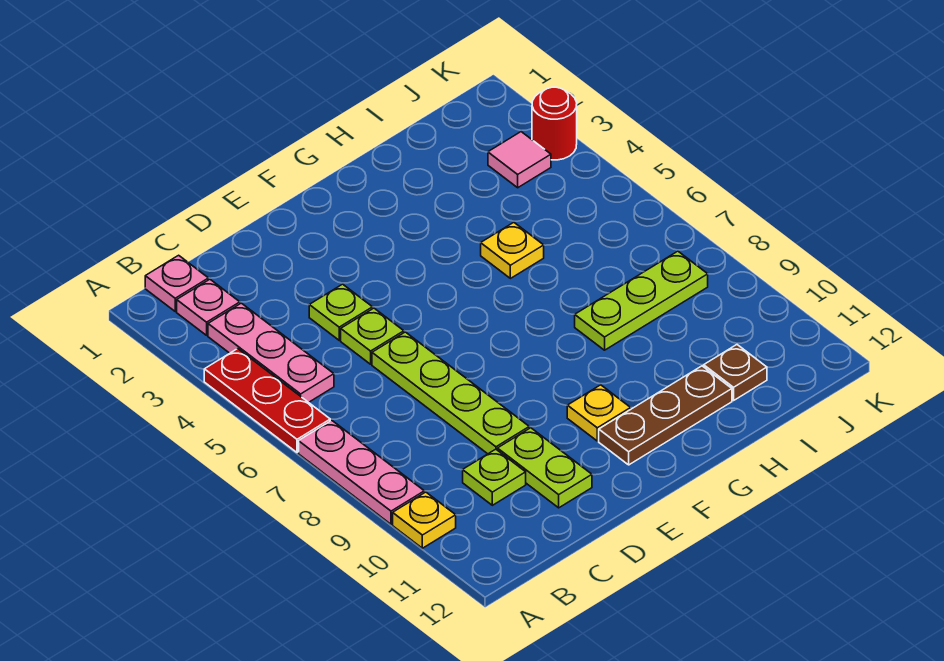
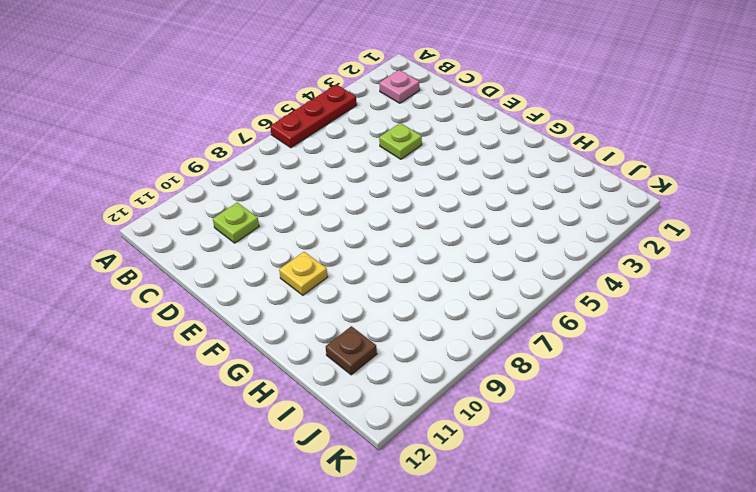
none -> pink 1x3 plate [299,420,424,524]
none -> yellow 1x1 plate [393,492,456,548]
none -> pink 1x1 plate [145,255,208,311]

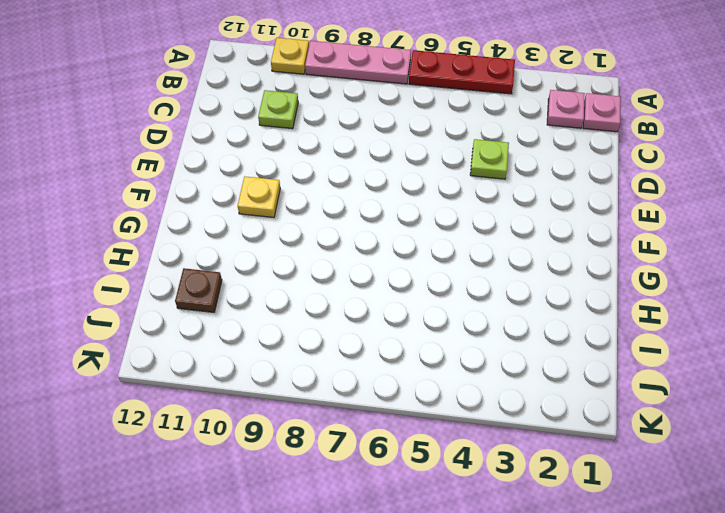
none -> pink 1x3 plate [208,303,334,402]
none -> lime 1x1 plate [341,308,404,364]
none -> lime 1x4 plate [372,332,529,454]

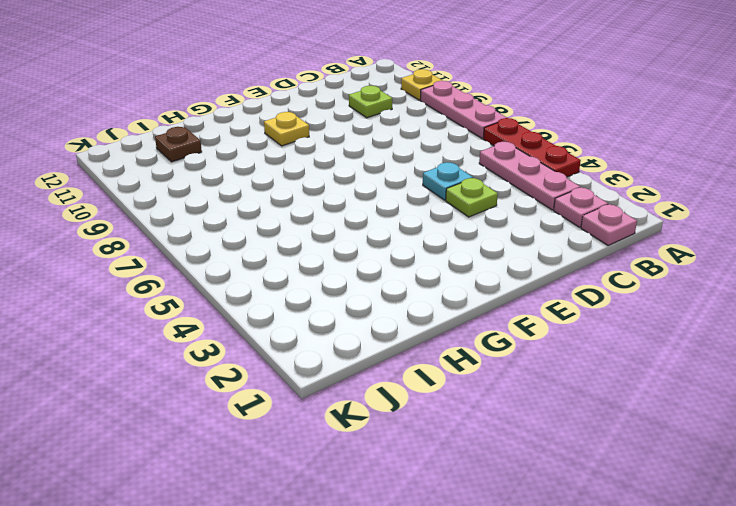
cyan 1x1 plate [423,162,473,200] -> lime 1x1 plate [341,308,404,364]
none -> lime 1x4 plate [372,332,529,454]
none -> lime 1x2 plate [497,428,592,508]
none -> brown 1x3 plate [599,366,732,465]

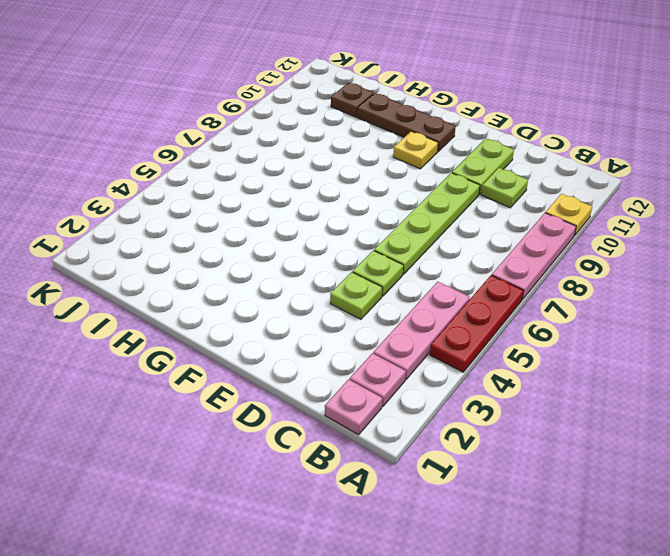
none -> yellow 1x1 plate [481,222,544,278]
none -> lime 1x3 plate [575,251,708,350]
none -> pink 1x1 tile [488,132,551,188]

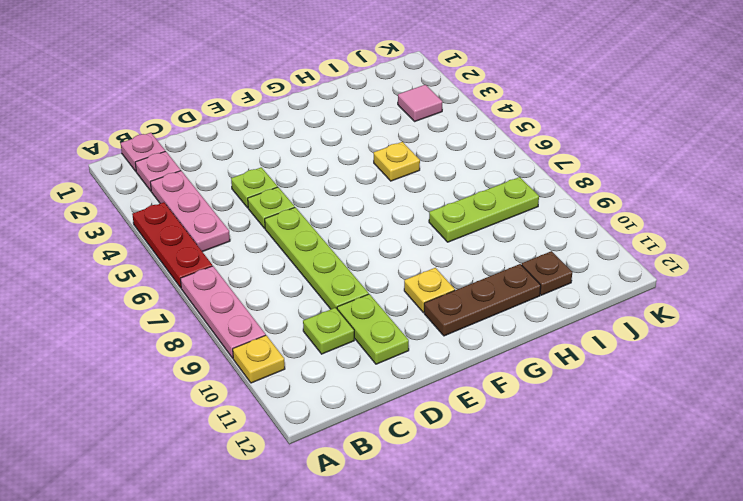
none -> red 1x1 round brick [532,87,577,160]

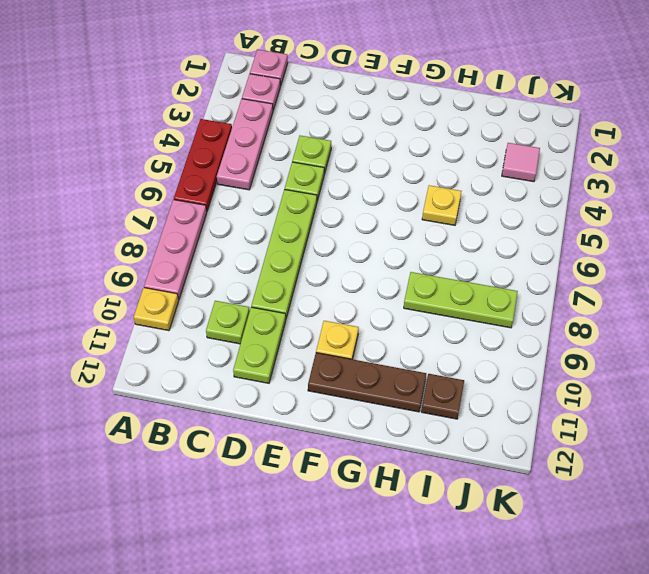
none -> red 1x1 round brick [532,87,577,160]

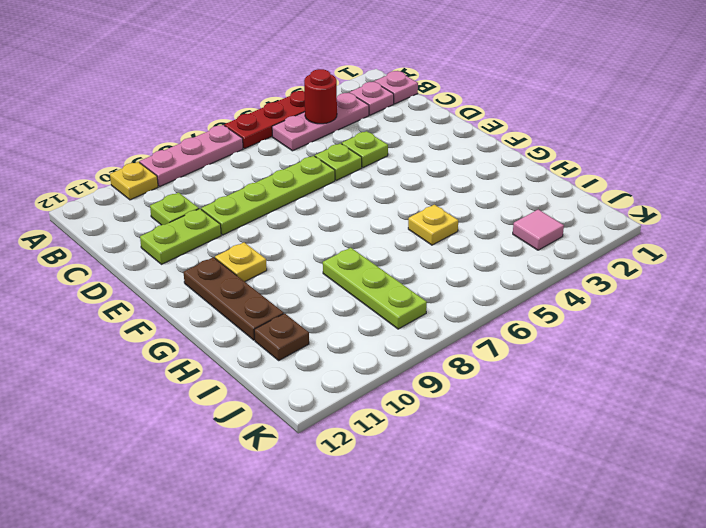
red 1x1 round brick [304,69,337,124] -> red 1x1 round brick moved to [532,87,577,160]

